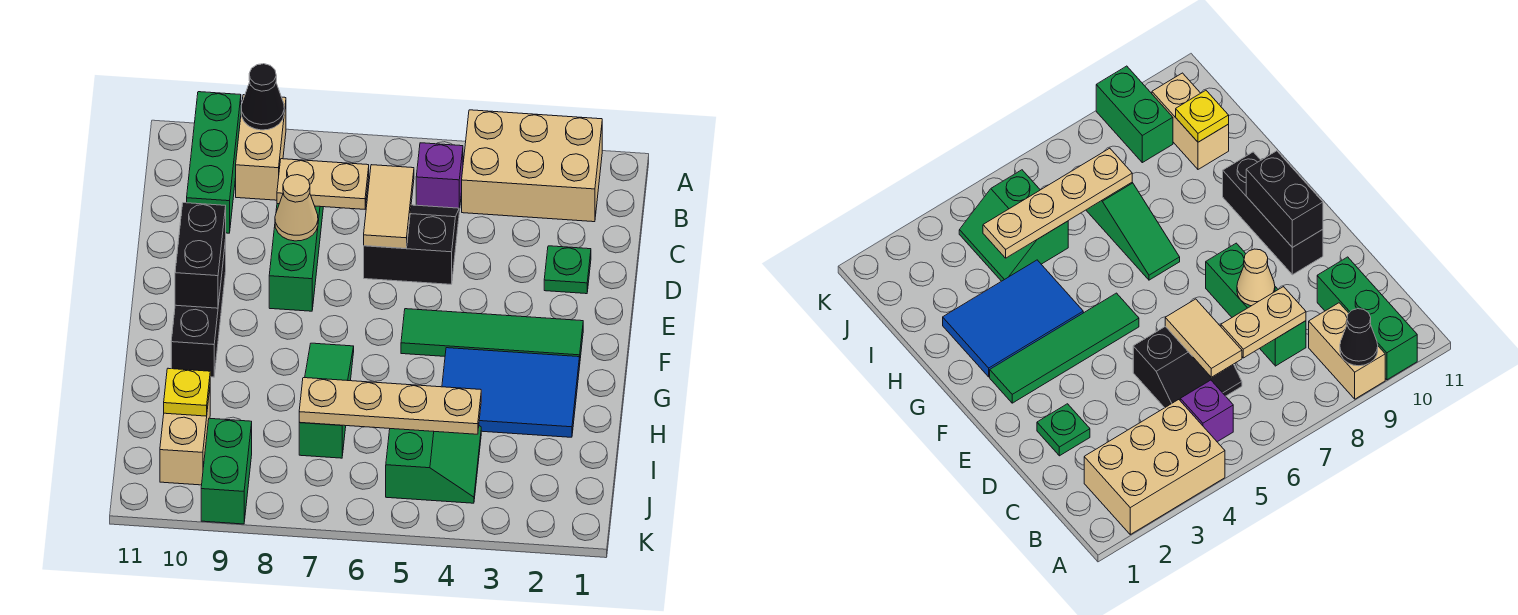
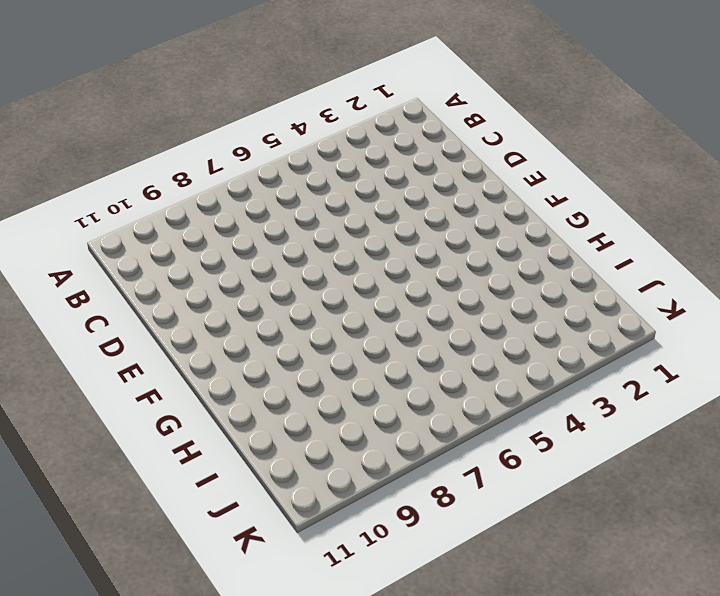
none -> tan 2x3 brick [462,110,602,222]
none -> tan 1x2 brick [236,95,286,200]
none -> green 1x3 brick [187,92,241,233]

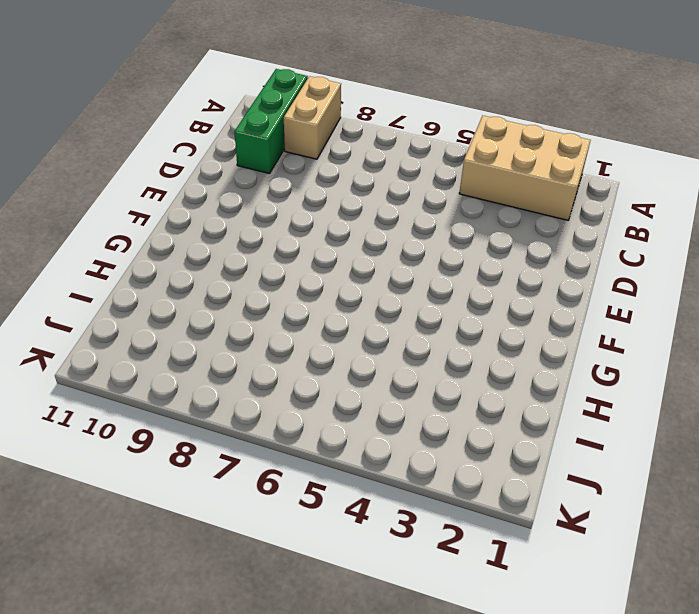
none -> purple 1x1 brick [416,143,463,211]
none -> black 2x2 slope [364,205,459,284]
none -> green 1x3 brick [269,204,323,311]

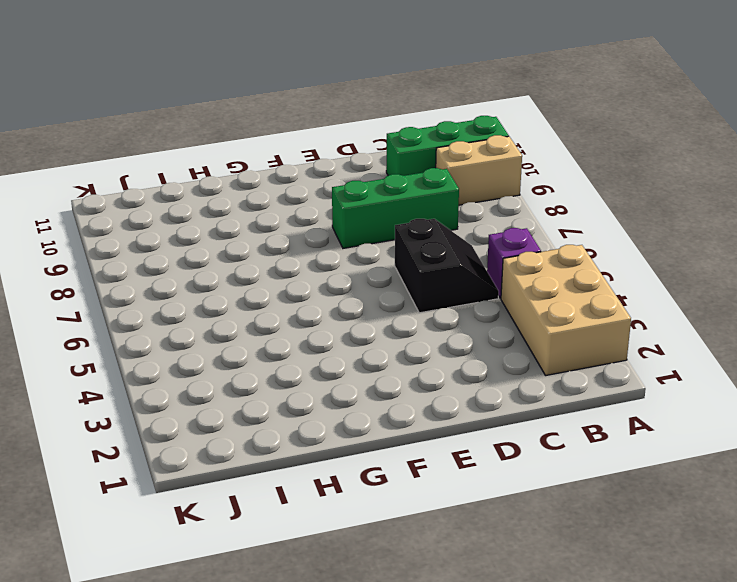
none -> green 1x1 plate [544,246,591,294]
none -> black 1x3 brick [171,240,226,377]
none -> green 1x4 tile [401,309,583,358]

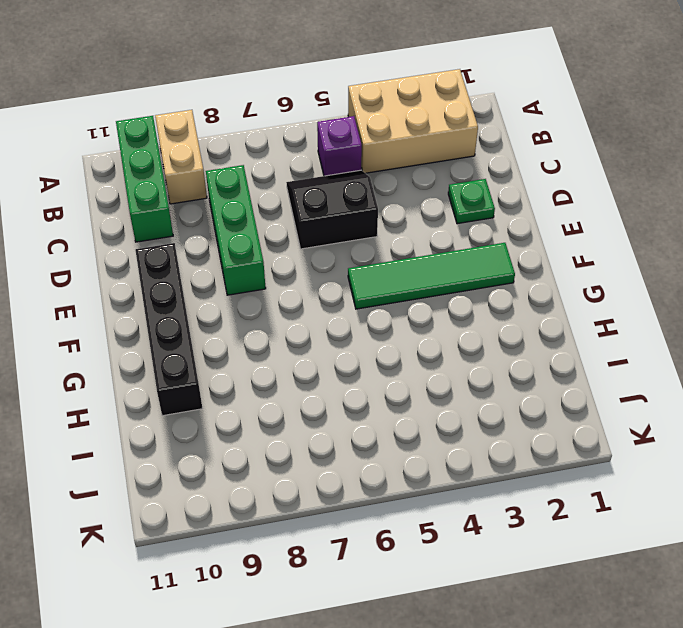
black 1x4 brick [135,243,203,416] -> black 1x3 brick [171,240,226,377]
none -> blue 2x3 tile [442,348,580,437]
none -> green 1x3 slope [299,343,354,458]
none -> green 2x2 slope [386,426,481,503]

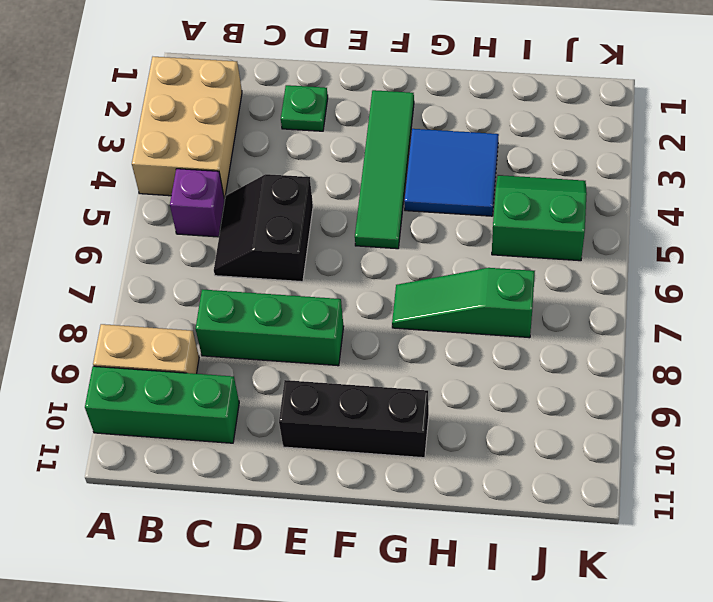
blue 2x2 tile [404,129,499,216] -> blue 2x3 tile [442,348,580,437]
none -> tan 1x2 brick [160,390,210,485]
none -> green 1x2 brick [201,418,252,524]
none -> black 1x1 cone [241,64,284,130]

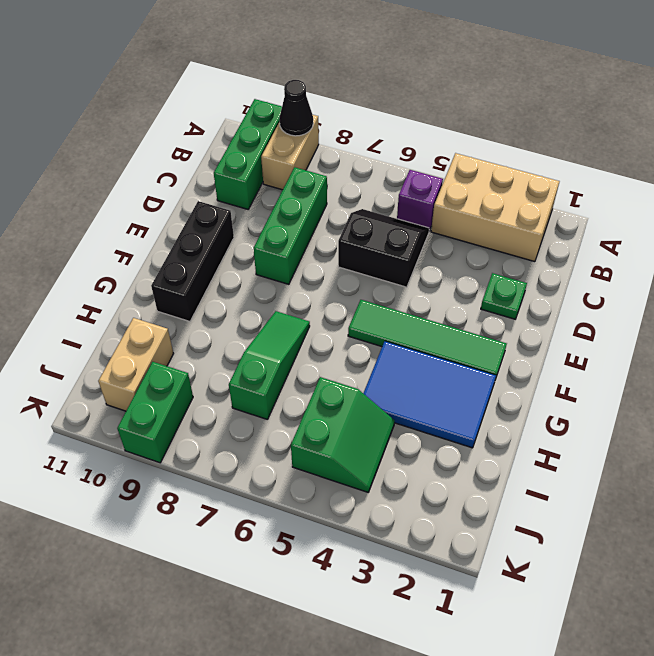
none -> tan 1x2 tile [364,165,414,248]
none -> tan 1x2 plate [277,159,369,209]
none -> tan 1x1 cone [275,175,318,241]

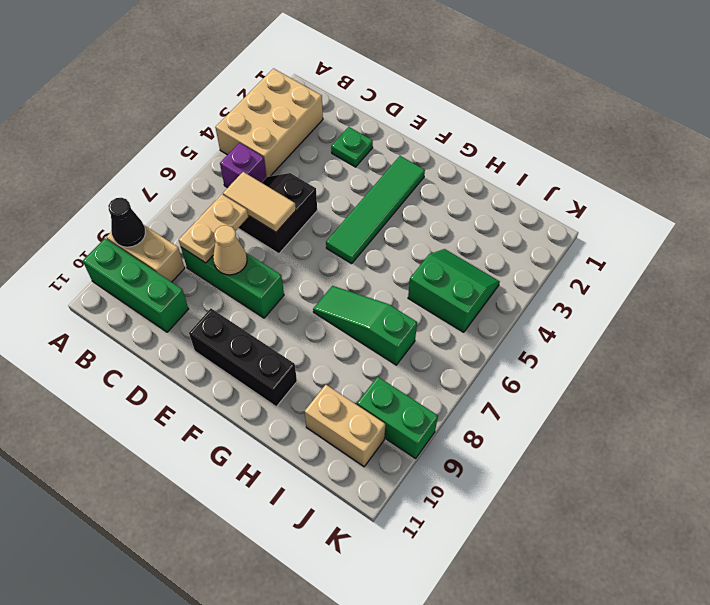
none -> blue 2x3 tile [442,348,580,437]
none -> black 1x2 brick [175,203,226,308]
none -> tan 1x4 plate [299,378,481,434]

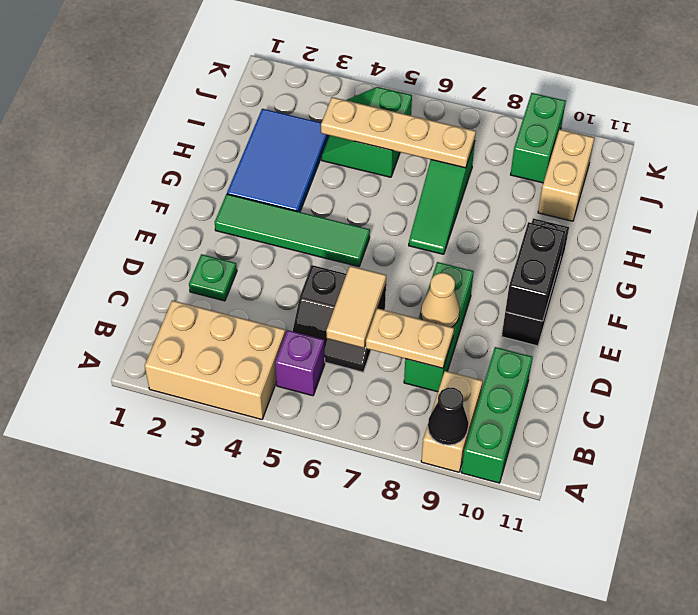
blue 2x3 tile [227,109,330,212] -> blue 2x3 tile turned to [442,348,580,437]
none -> yellow 1x1 plate [164,368,210,416]

